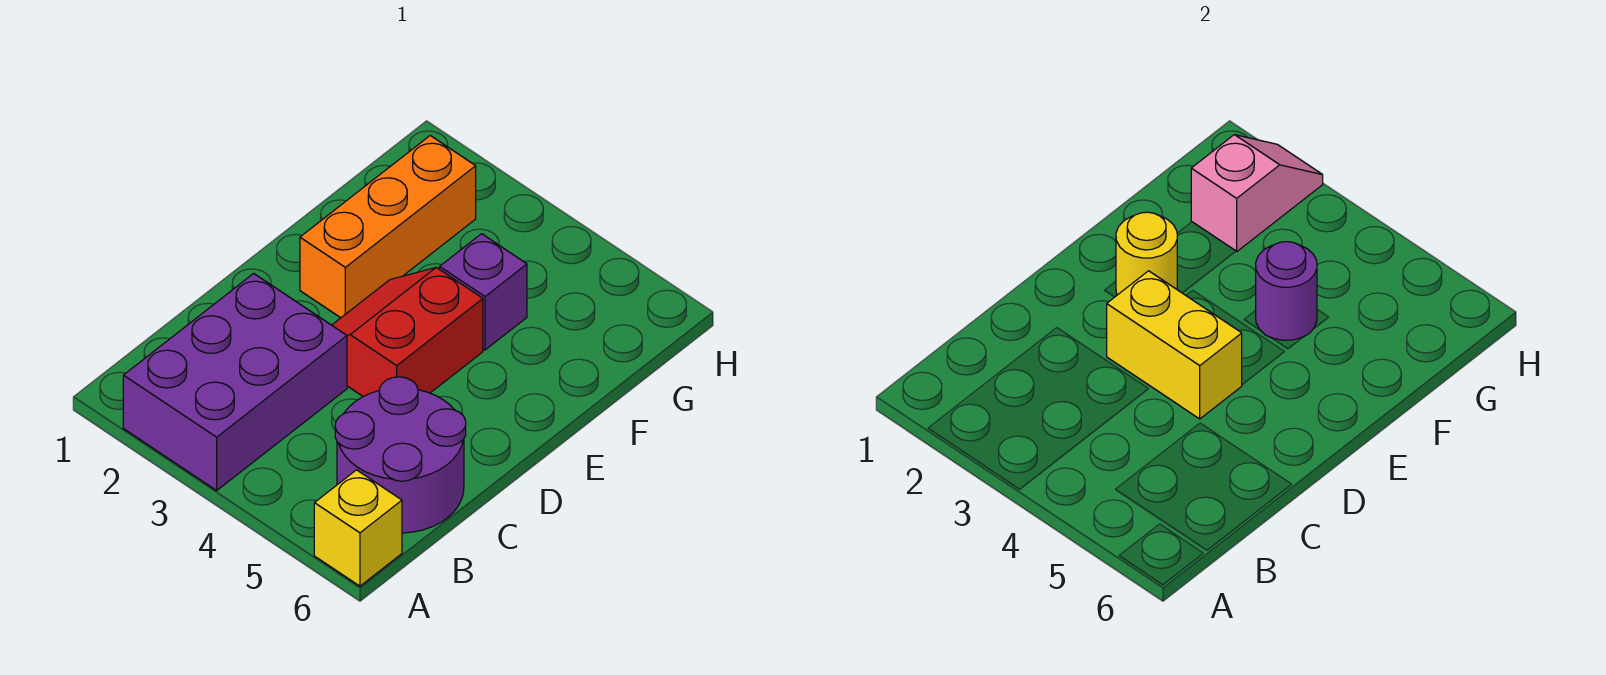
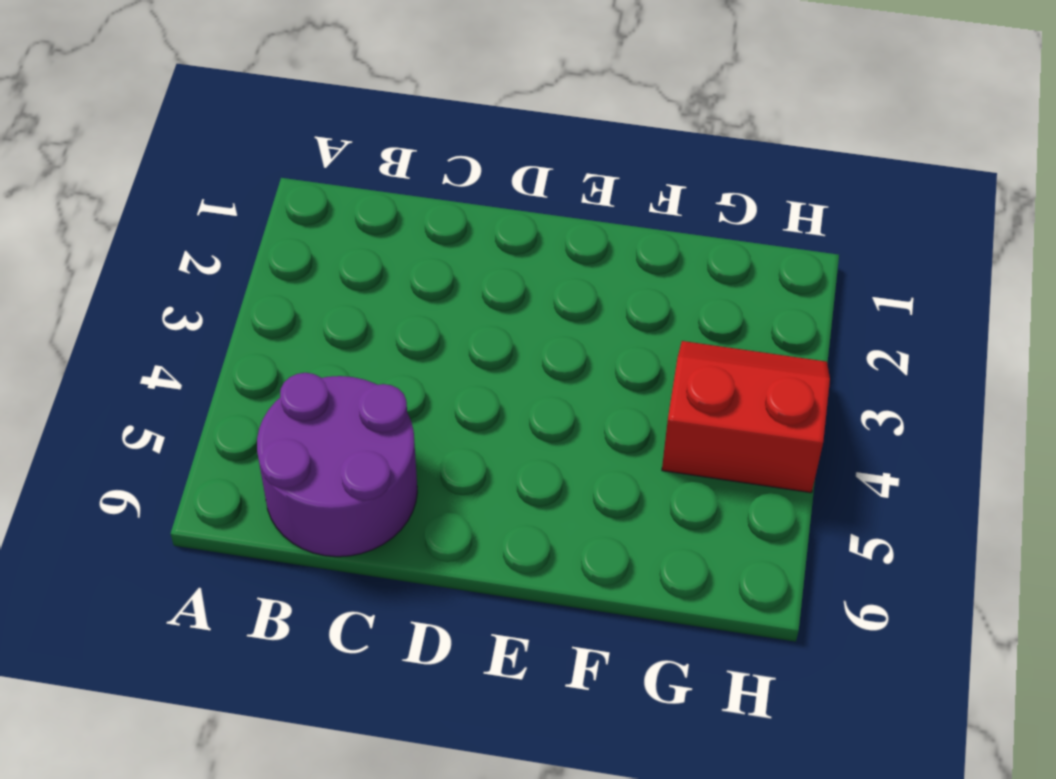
red 2x2 slope [662,341,830,493] -> red 2x2 slope moved to [332,267,483,397]
none -> purple 2x3 brick [123,273,347,490]
none -> yellow 1x1 brick [314,470,402,586]

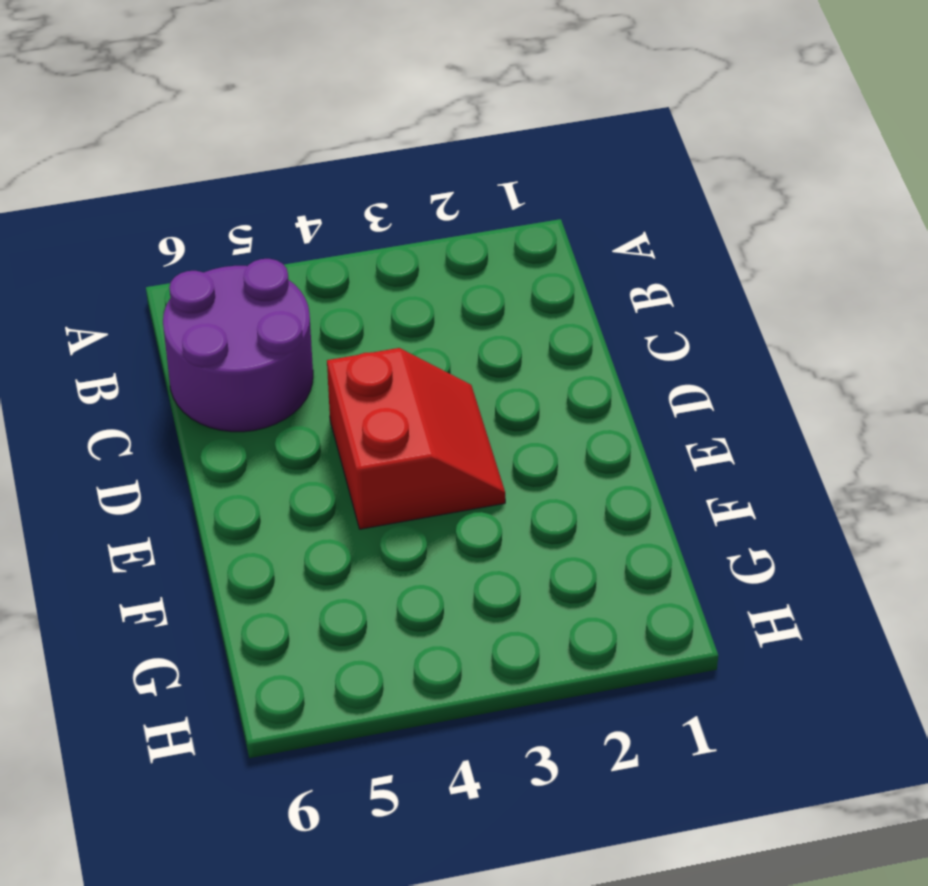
none -> purple 2x3 brick [123,273,347,490]
none -> yellow 1x1 brick [314,470,402,586]

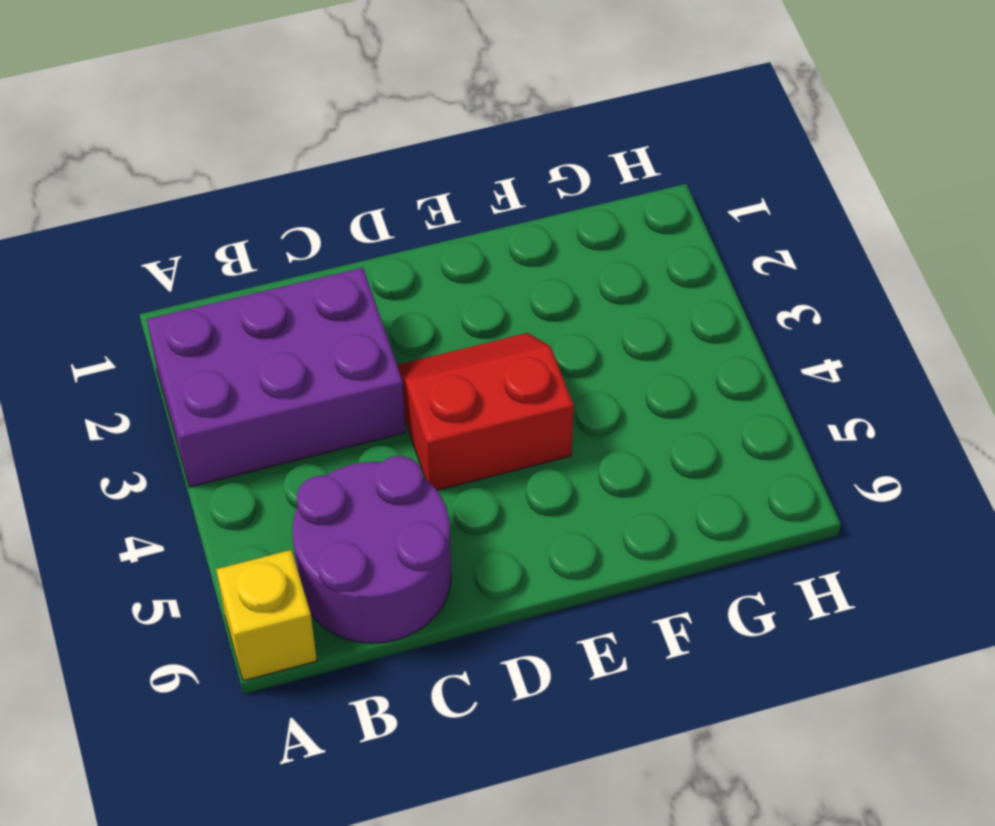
none -> orange 1x3 brick [300,136,476,318]
none -> purple 1x1 brick [440,234,527,350]

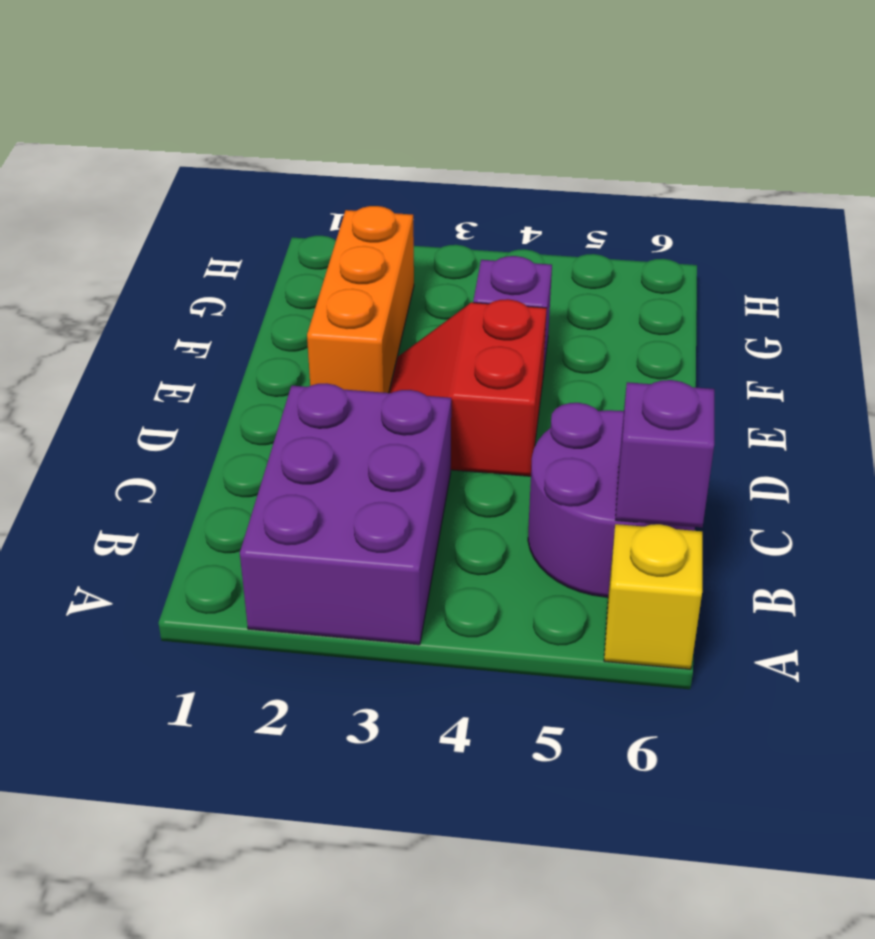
purple 1x1 brick [616,380,714,527] -> none
none -> yellow 1x2 brick [1107,271,1242,419]
none -> yellow 1x1 round brick [1116,212,1177,295]

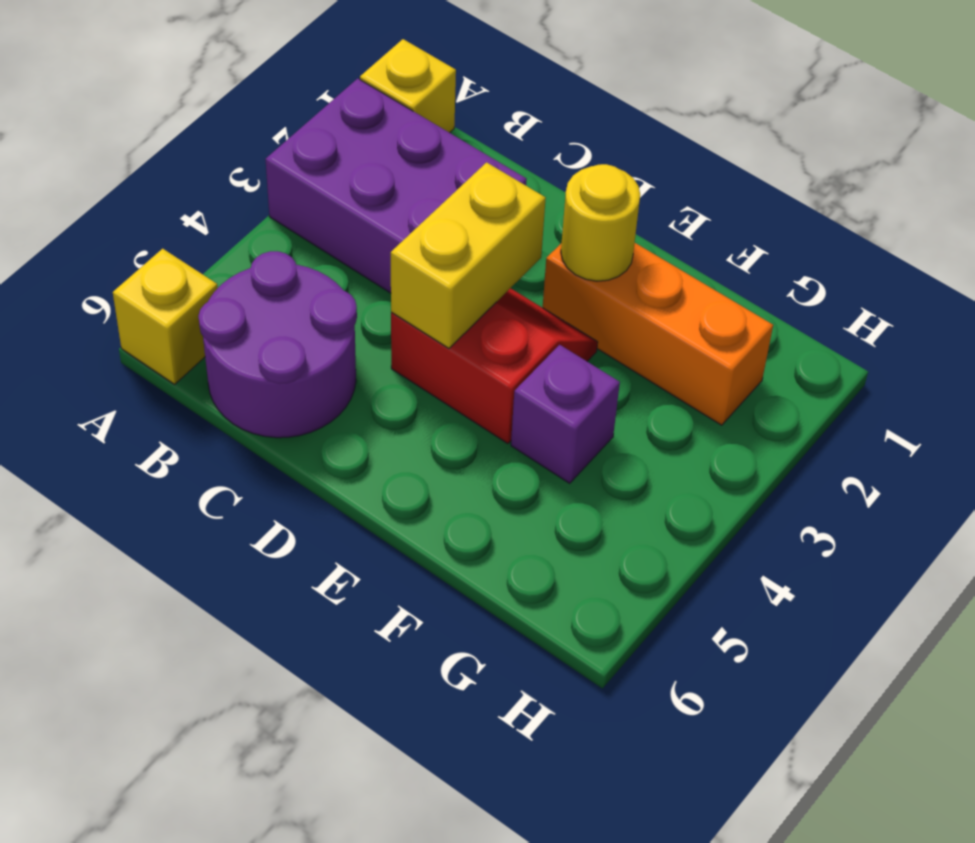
yellow 1x1 brick [360,39,456,133] -> none
none -> purple 1x1 round brick [1256,242,1317,340]
none -> pink 1x2 slope [1191,135,1323,252]

